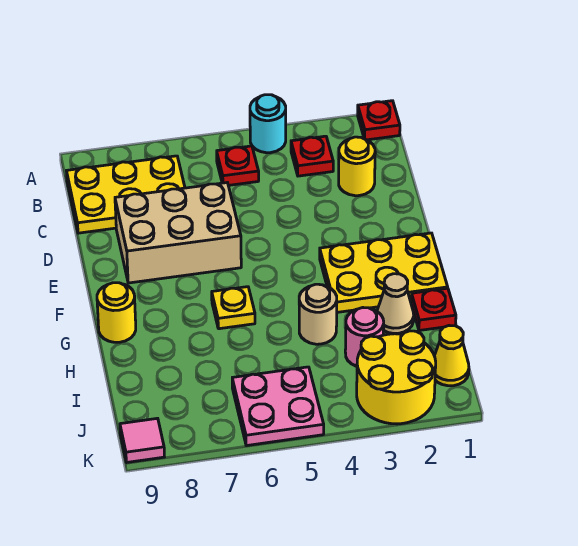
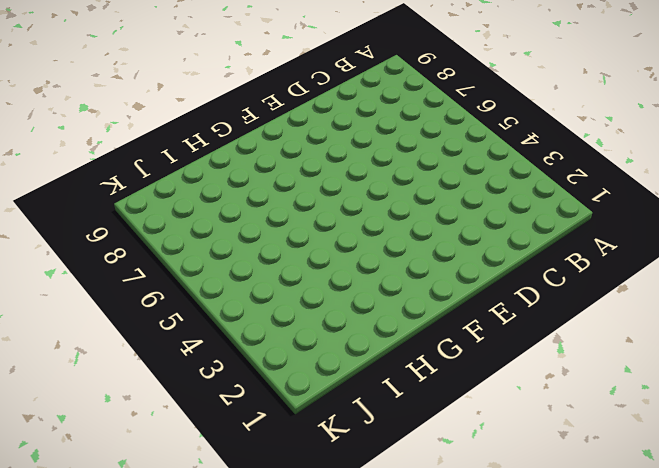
none -> red 1x1 plate [358,101,400,140]
none -> cyan 1x1 round brick [250,95,286,153]
none -> red 1x1 plate [291,136,333,176]

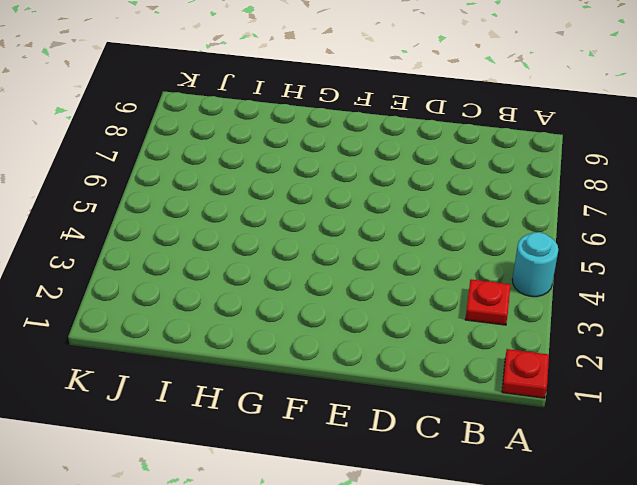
none -> red 1x1 plate [217,146,259,185]
none -> yellow 2x3 plate [67,156,185,233]
none -> yellow 1x1 round brick [339,137,375,196]

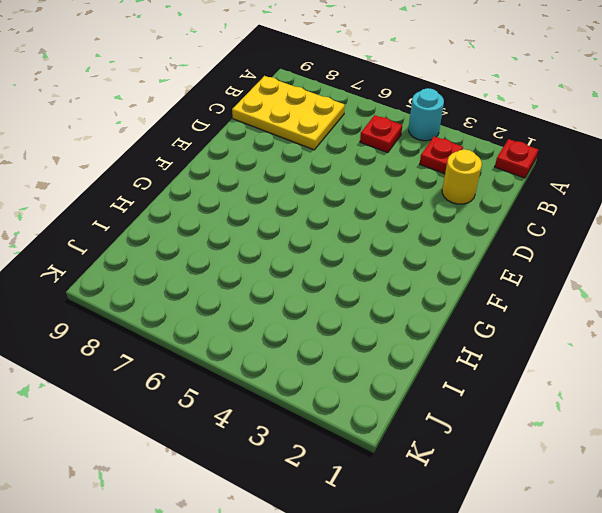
none -> tan 2x3 brick [115,183,241,283]
none -> yellow 2x3 plate [320,233,448,312]
none -> yellow 1x1 plate [212,287,255,329]

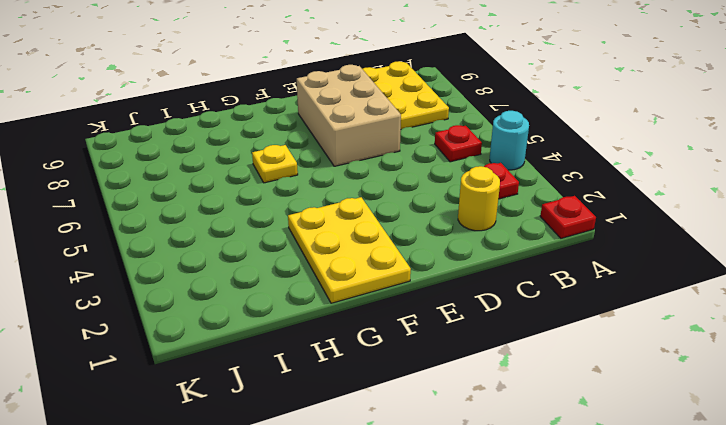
none -> yellow 1x1 round brick [97,283,136,342]
none -> red 1x1 plate [411,288,456,331]
none -> tan 1x1 cone [377,274,414,334]

